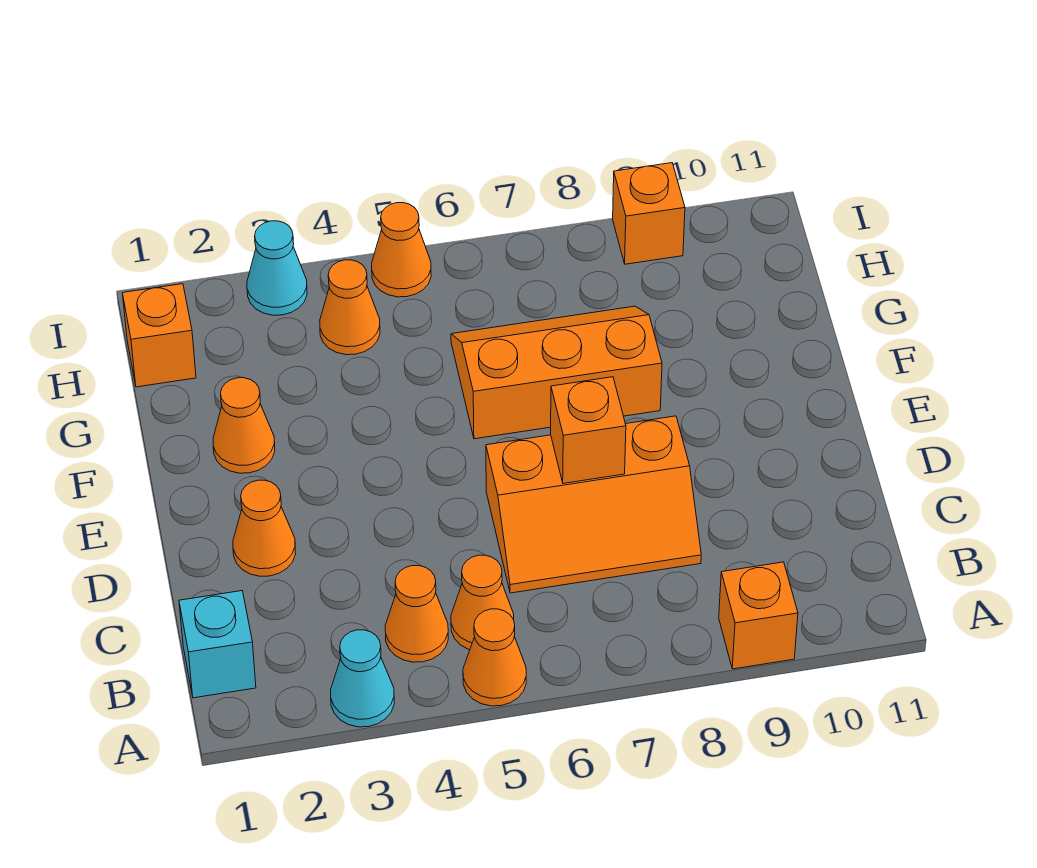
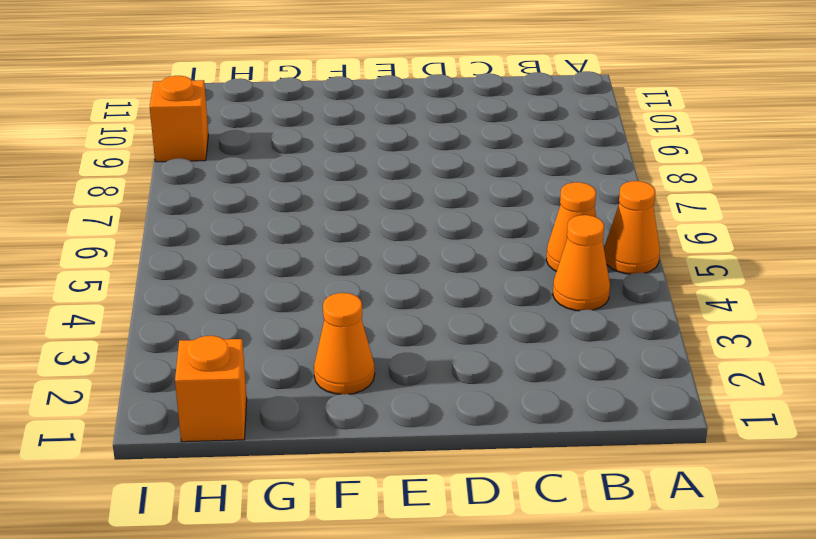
none -> cyan 1x1 cone [331,630,394,727]
none -> orange 1x1 brick [719,562,798,669]
none -> cyan 1x1 brick [179,591,256,698]

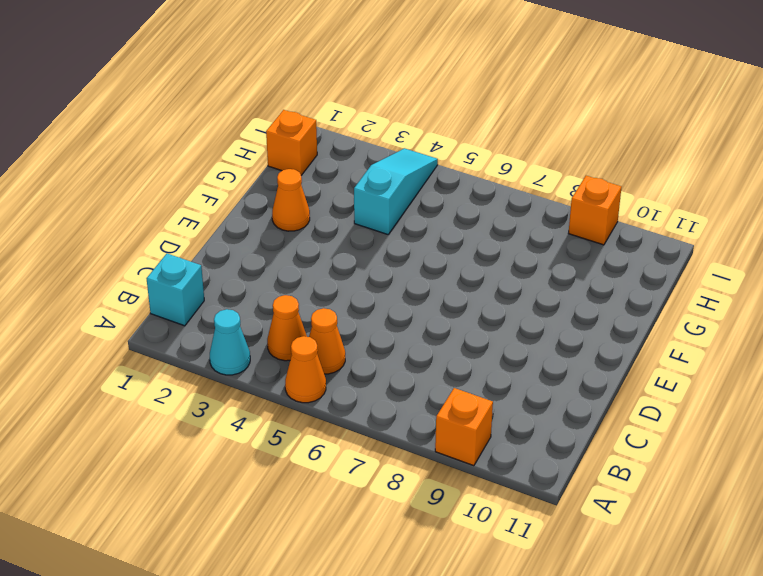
cyan 1x3 slope [354,148,438,234] -> orange 1x1 cone [320,260,380,355]
none -> orange 2x3 slope [486,416,701,593]
none -> orange 1x1 cone [233,480,295,576]
none -> orange 2x3 slope [451,306,662,439]

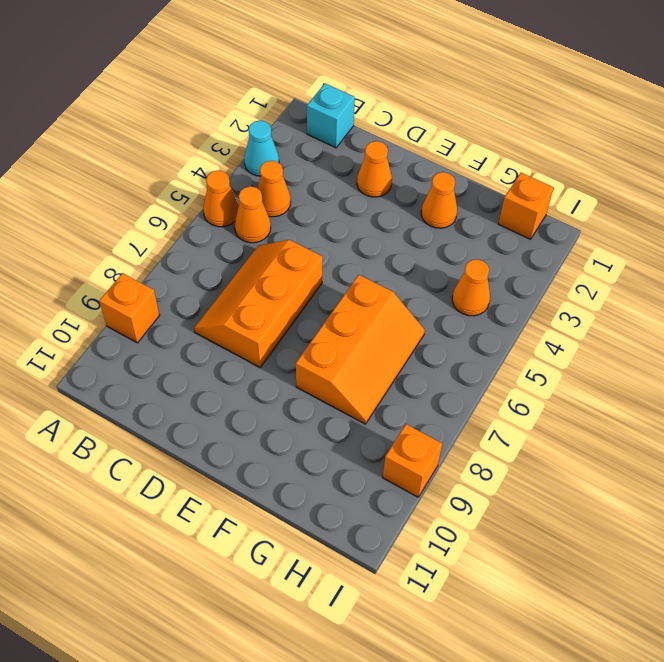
none -> cyan 1x1 cone [247,221,307,315]
none -> orange 1x1 cone [372,203,431,297]
none -> orange 1x1 brick [551,377,626,483]

